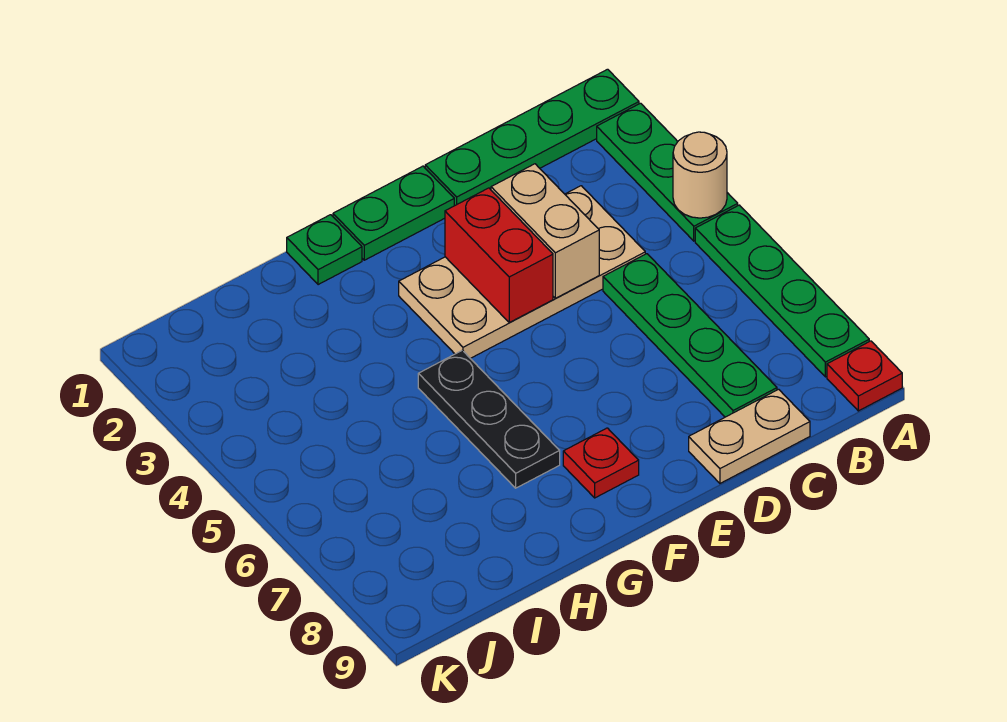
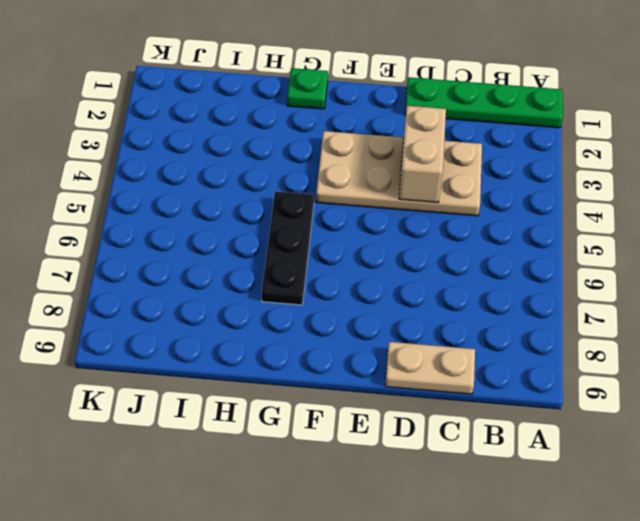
none -> green 1x3 plate [597,103,738,241]
none -> green 1x4 plate [695,205,869,377]
none -> red 1x1 plate [827,341,902,411]

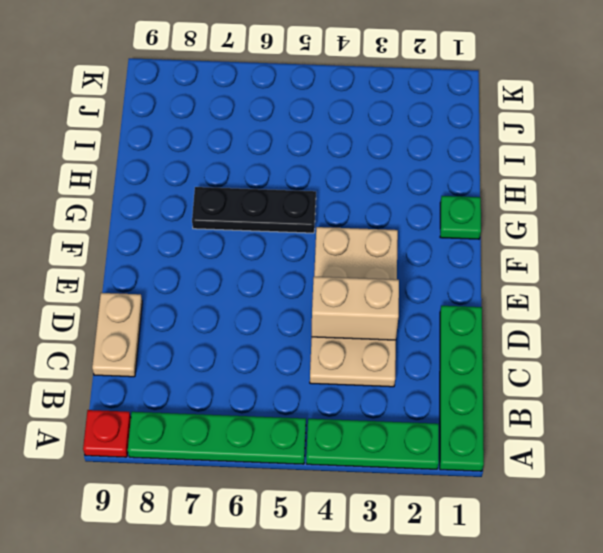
none -> green 1x4 plate [603,254,777,417]
none -> green 1x2 plate [333,166,454,260]
none -> red 1x1 plate [563,428,639,498]

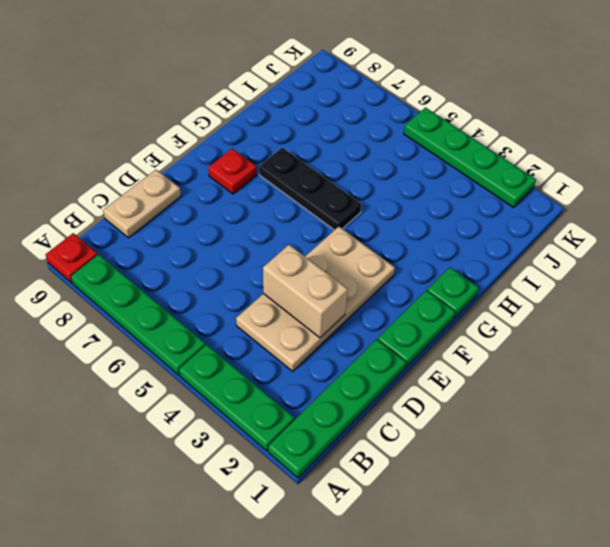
green 1x4 plate [404,108,536,208] -> green 1x4 plate moved to [603,254,777,417]
none -> tan 1x1 round brick [673,132,727,218]
none -> red 1x2 brick [445,188,553,322]

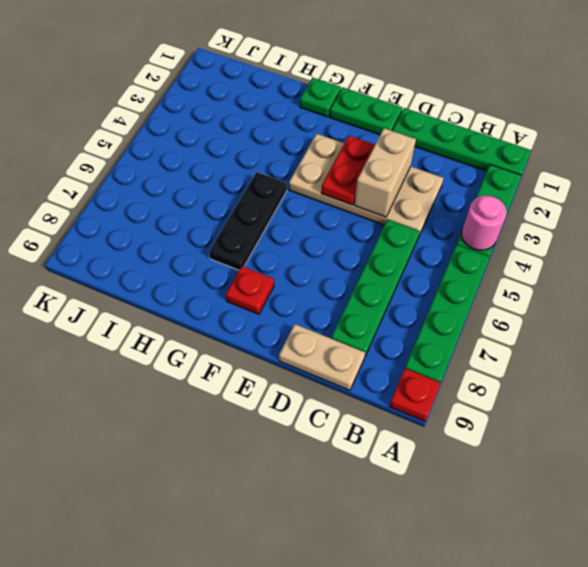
pink 1x1 round brick [462,196,507,250] -> tan 1x1 round brick [673,132,727,218]
red 1x2 plate [321,136,375,205] -> red 1x2 brick [445,188,553,322]

